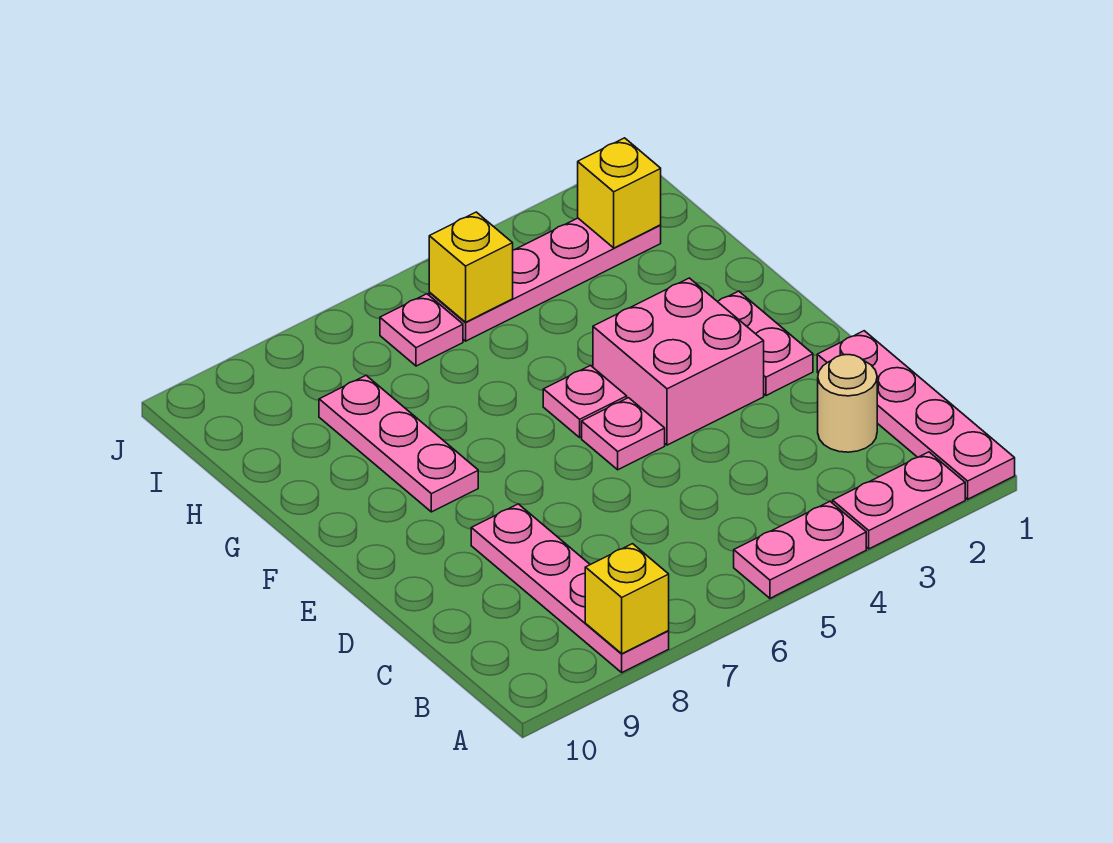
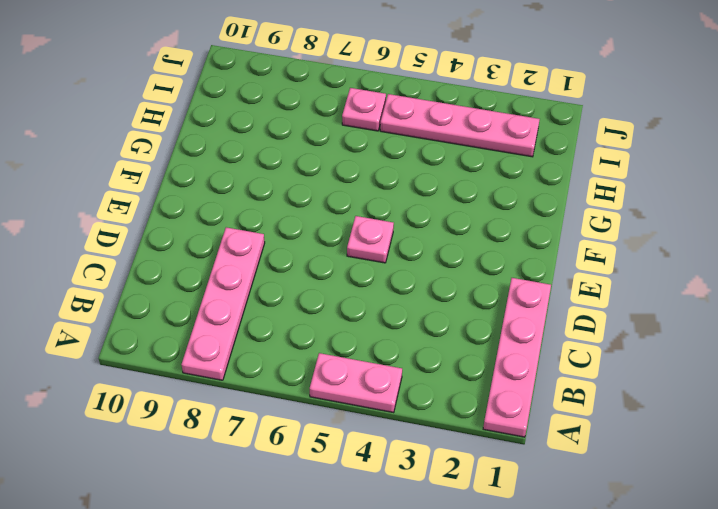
none -> pink 1x2 plate [833,452,965,549]
none -> tan 1x1 round brick [818,355,877,452]
none -> pink 1x2 plate [718,291,813,396]

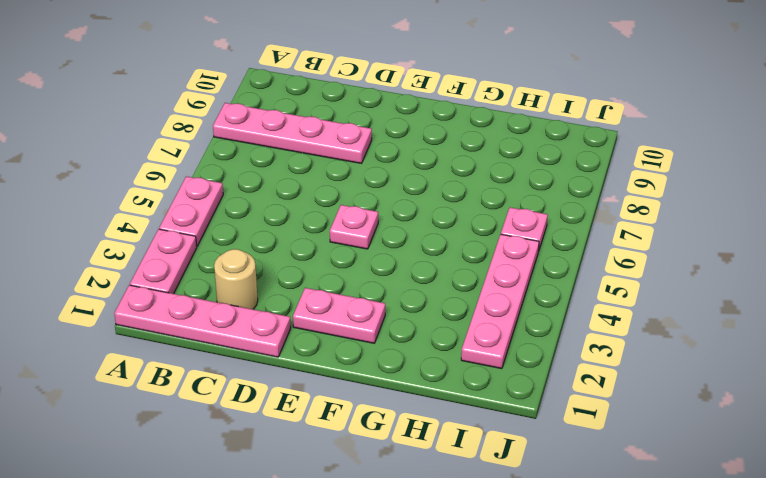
none -> pink 2x2 brick [593,278,764,445]
none -> pink 1x1 plate [543,365,627,437]
none -> pink 1x3 plate [319,375,478,512]

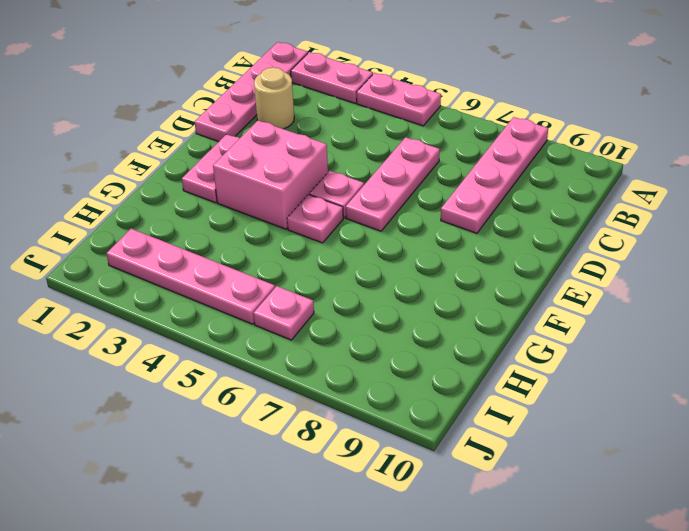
pink 1x3 plate [346,137,440,231] -> pink 1x3 plate moved to [319,375,478,512]
none -> yellow 1x1 brick [585,544,669,654]
none -> yellow 1x1 brick [578,138,661,248]
none -> yellow 1x1 brick [429,212,513,322]

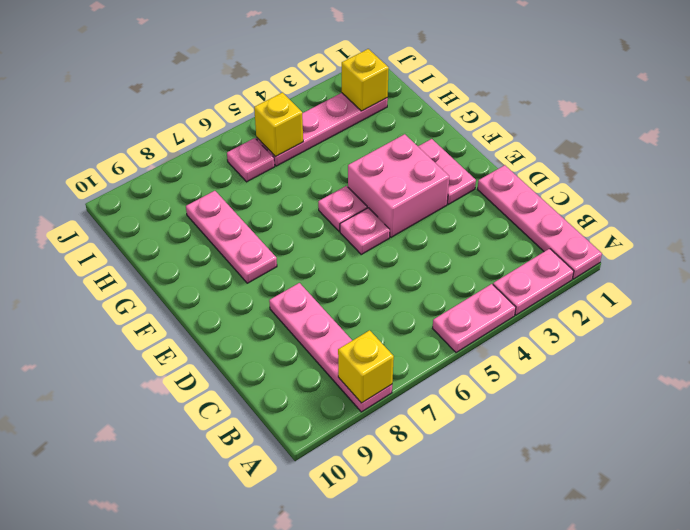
none -> tan 1x1 round brick [818,355,877,452]

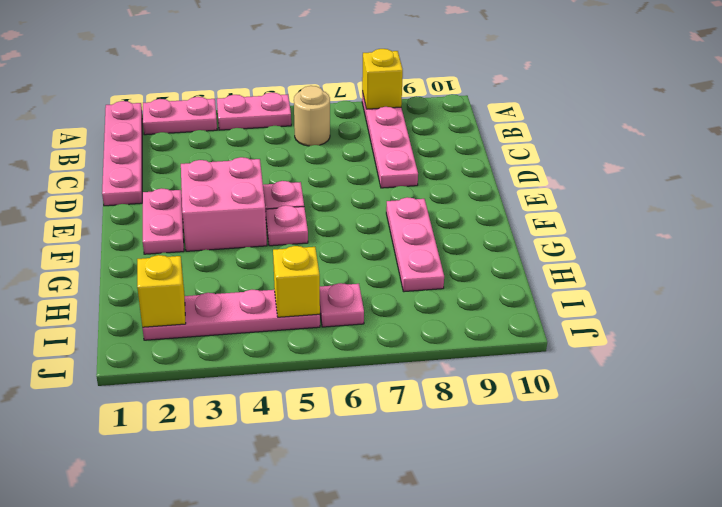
tan 1x1 round brick [294,86,330,146] -> tan 1x1 round brick moved to [818,355,877,452]

